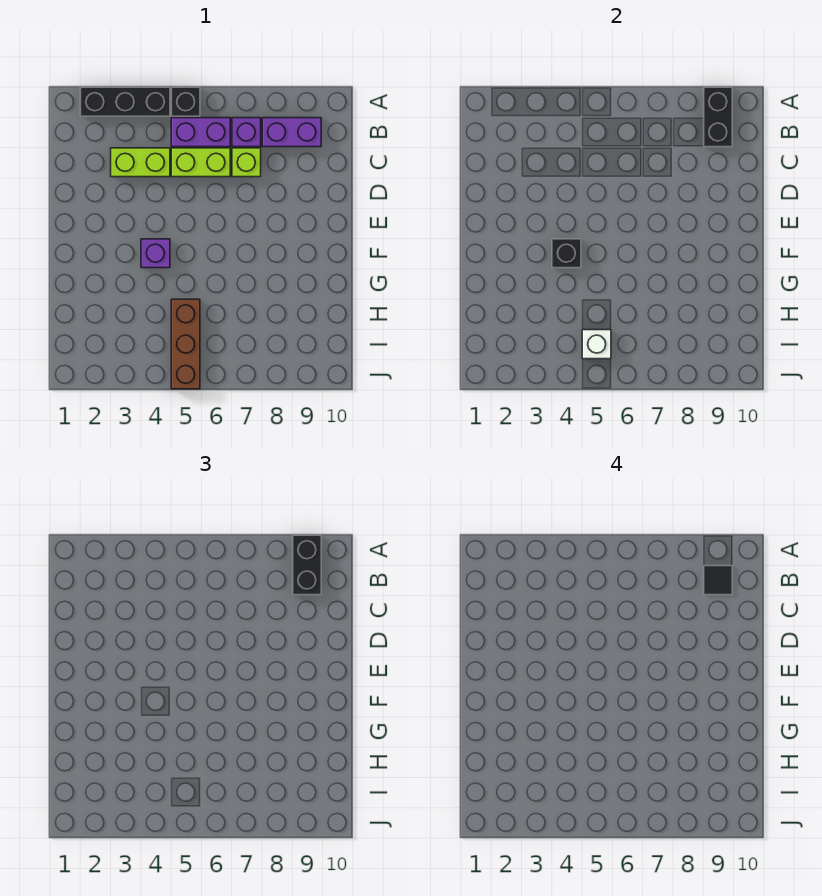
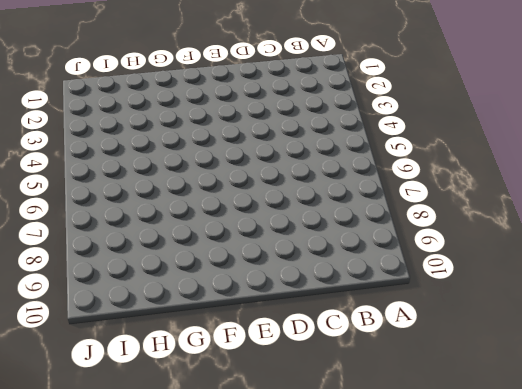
none -> black 1x3 brick [80,87,170,116]
none -> black 1x1 brick [171,87,200,116]
none -> purple 1x2 brick [171,118,230,147]

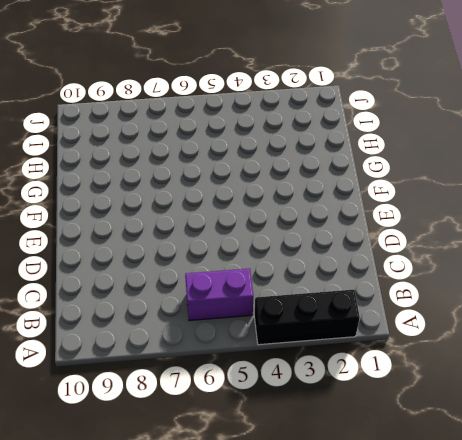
none -> black 1x1 brick [171,87,200,116]
none -> purple 1x1 brick [232,118,261,147]
none -> purple 1x2 brick [262,118,321,147]

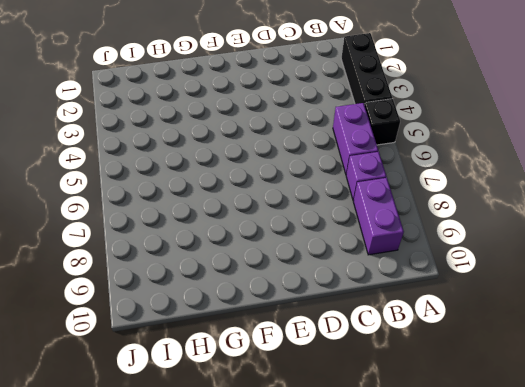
none -> lime 1x2 brick [111,148,170,177]
none -> lime 1x2 brick [171,148,230,177]
none -> lime 1x1 brick [232,148,261,177]

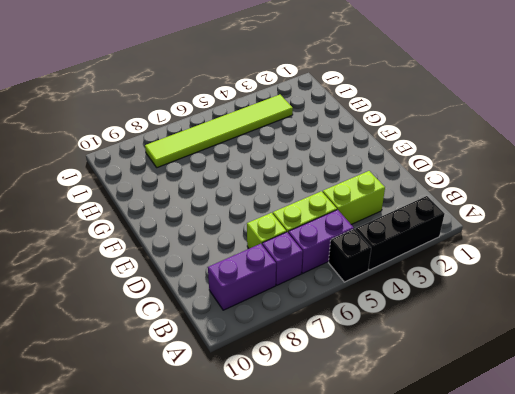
lime 1x6 tile [145,95,293,168] -> brown 1x3 brick [171,299,200,389]
none -> purple 1x1 brick [141,239,170,268]
none -> black 1x2 brick [704,87,732,147]
none -> black 1x1 brick [552,239,581,268]

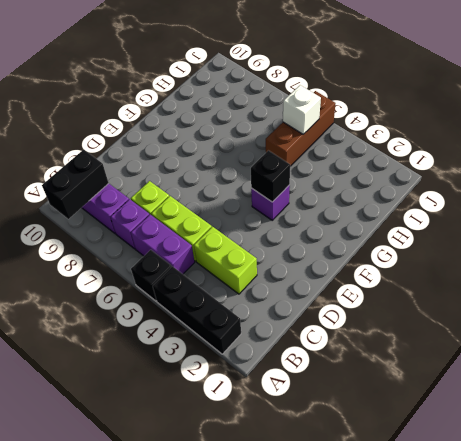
none -> black 1x2 brick [293,535,321,595]
none -> black 1x1 tile [704,566,732,595]

